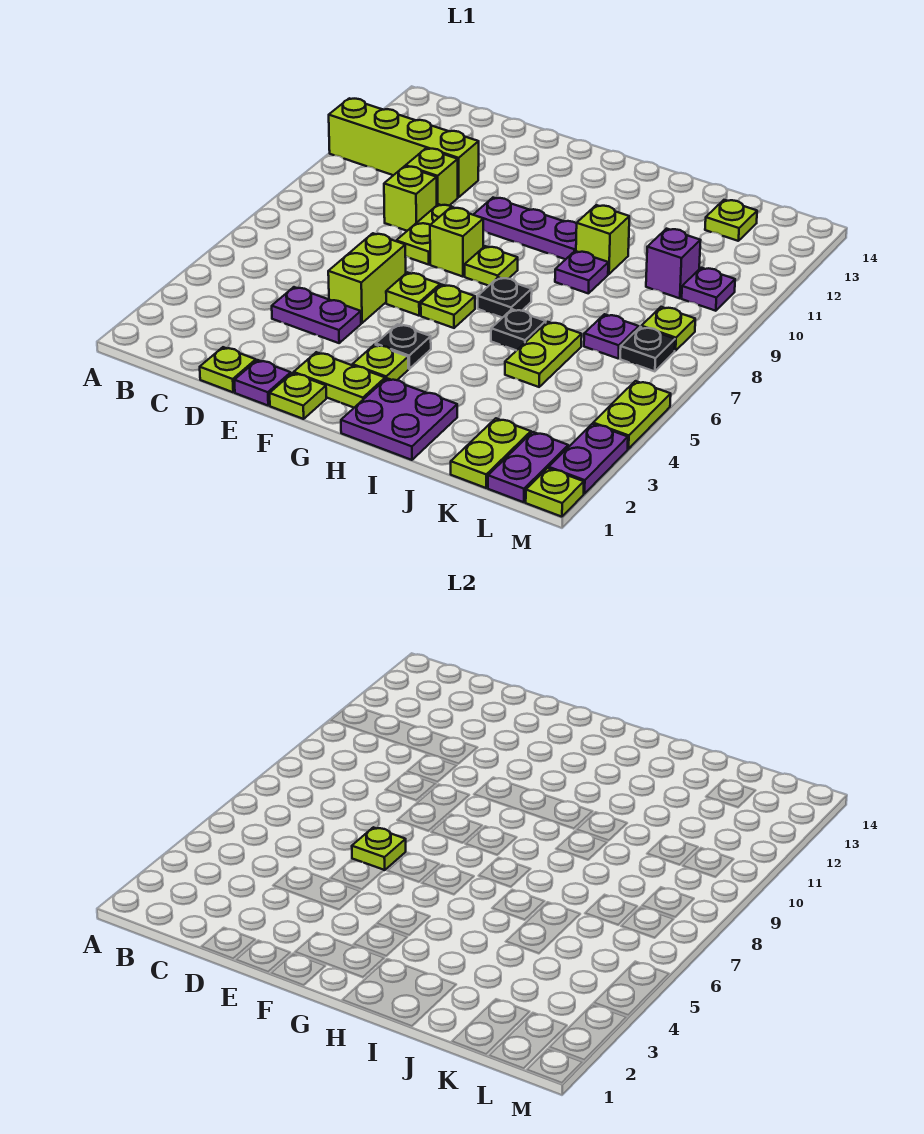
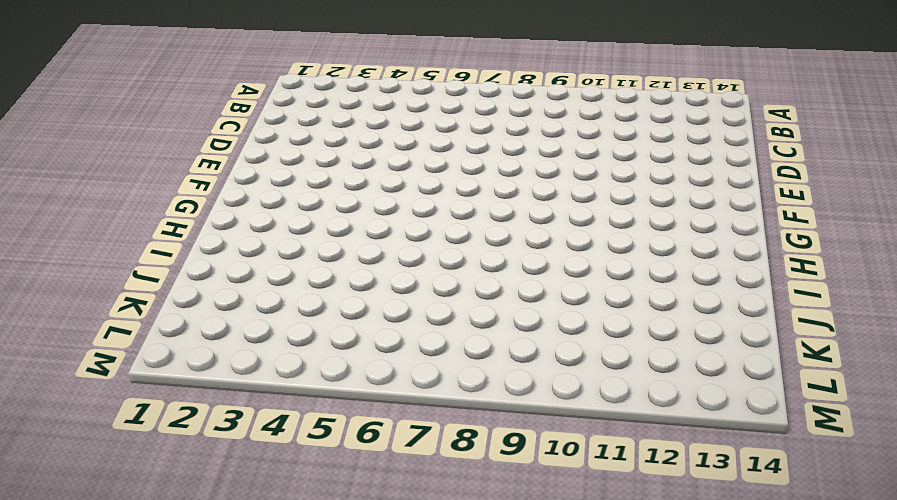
none -> lime 1x4 brick [329,98,479,197]
none -> lime 1x1 plate [200,347,256,392]
none -> purple 1x2 plate [272,287,361,343]
none -> lime 1x1 brick [384,166,437,231]

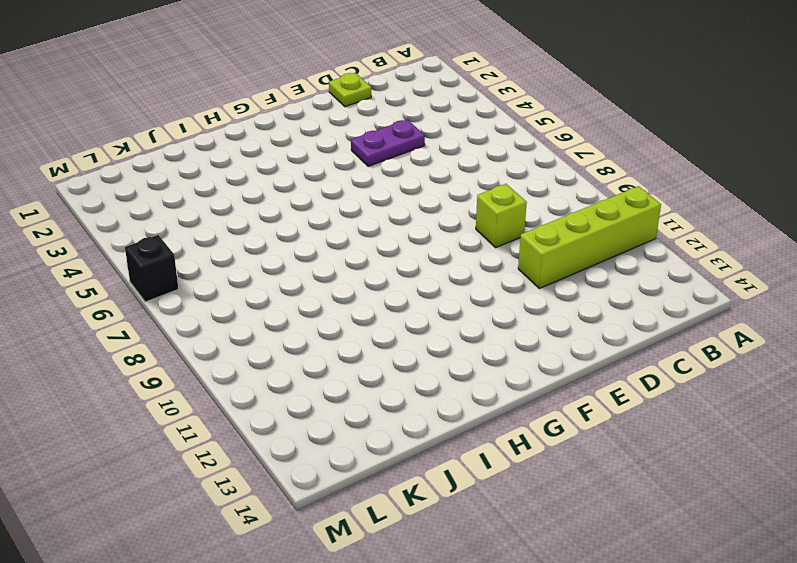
black 1x1 brick [125,235,178,302] -> none
none -> lime 1x1 brick [406,148,458,206]
none -> purple 1x1 plate [234,360,291,405]
none -> lime 1x2 brick [328,233,406,323]
none -> lime 1x2 plate [397,204,453,265]

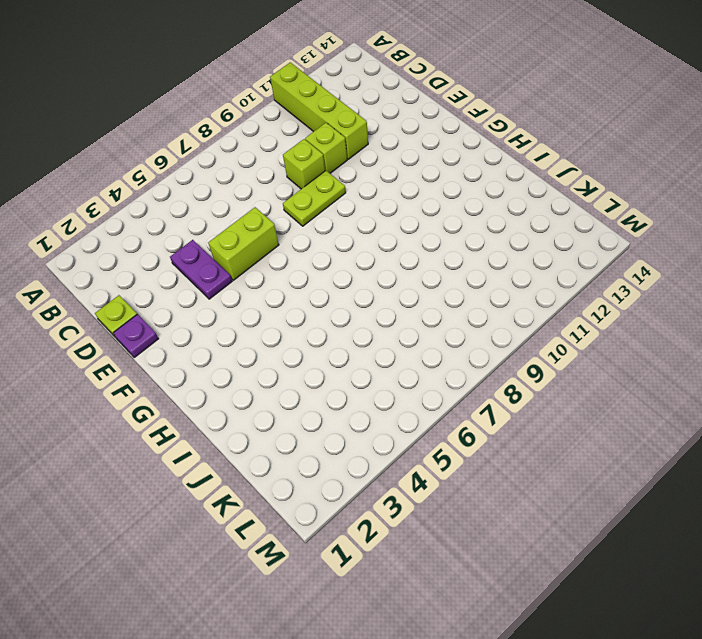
none -> lime 1x1 plate [270,373,326,419]
none -> lime 1x2 plate [294,352,385,408]
none -> lime 1x1 plate [386,272,440,316]
none -> lime 1x1 brick [430,207,483,277]

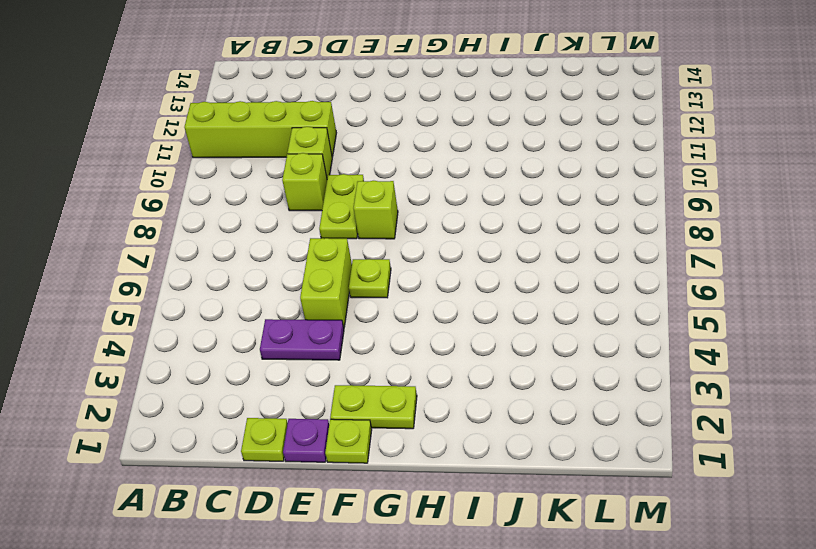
none -> purple 1x3 plate [473,198,577,259]
none -> lime 1x1 plate [352,345,408,380]
none -> black 1x1 plate [376,324,431,369]
none -> lime 1x1 plate [421,285,475,328]

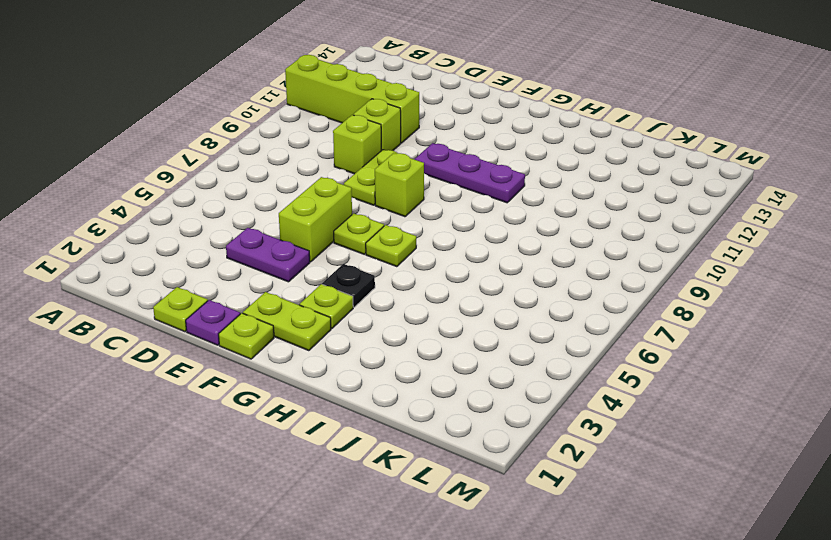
none -> lime 1x1 plate [465,246,518,286]
none -> purple 2x2 plate [341,378,457,460]
none -> black 1x1 plate [478,277,532,318]
none -> black 1x1 plate [491,309,546,351]

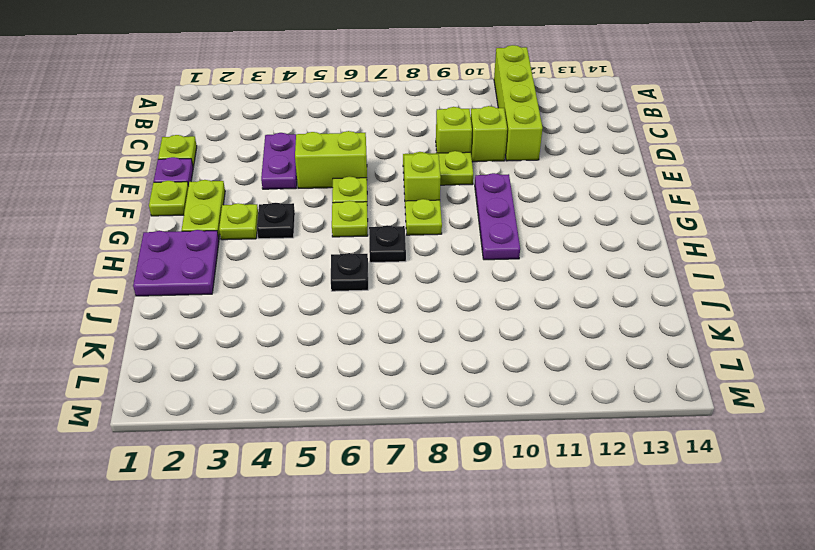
none -> purple 1x1 plate [555,251,608,294]
none -> lime 1x1 brick [576,205,629,274]
none -> lime 1x2 plate [505,322,582,387]
none -> lime 1x2 plate [451,418,531,488]

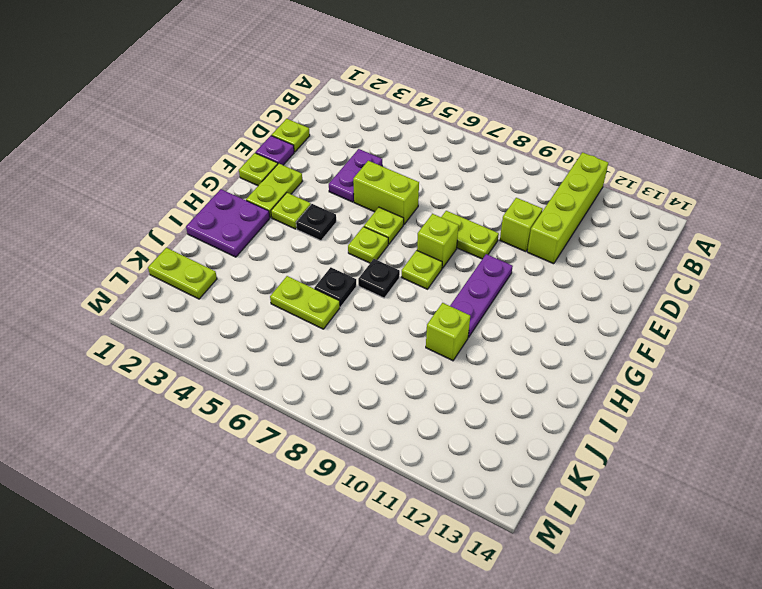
none -> lime 1x1 brick [384,166,437,231]
none -> purple 1x1 plate [555,251,608,294]
none -> purple 1x1 plate [584,314,639,358]
none -> purple 1x1 brick [646,229,701,298]

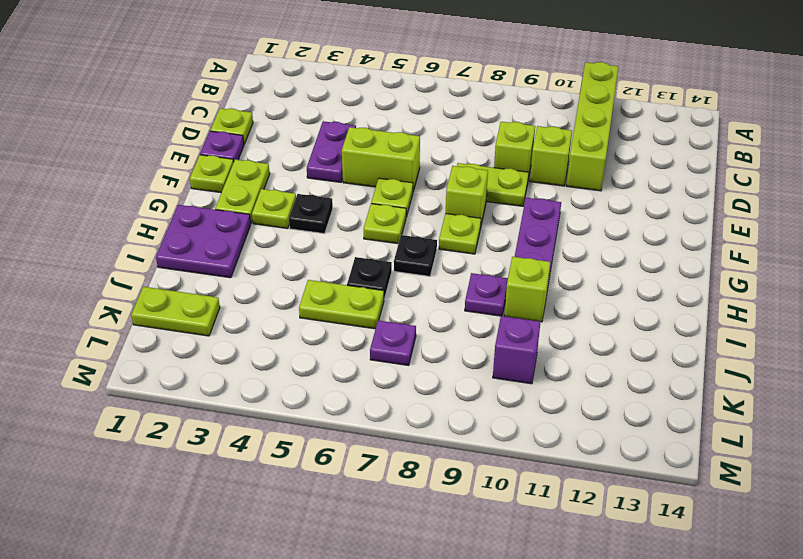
none -> lime 1x1 plate [705,200,757,241]
none -> purple 1x2 plate [488,432,568,502]
none -> black 1x1 plate [620,327,675,371]
none -> lime 1x1 plate [641,307,695,351]

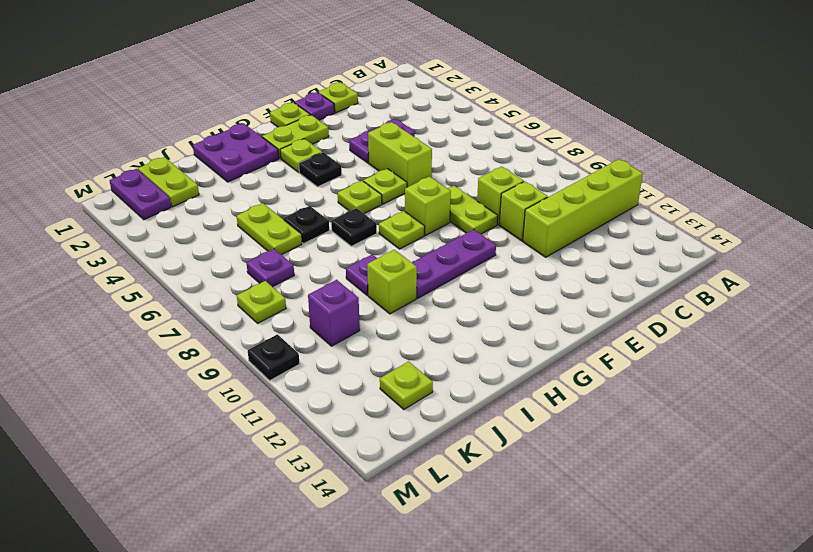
black 1x1 plate [248,334,300,380] -> black 1x1 plate moved to [620,327,675,371]
none -> purple 1x1 plate [682,268,735,311]
none -> lime 1x1 plate [526,468,584,517]
none -> purple 1x2 plate [549,424,628,494]
none -> lime 1x2 plate [593,381,671,449]

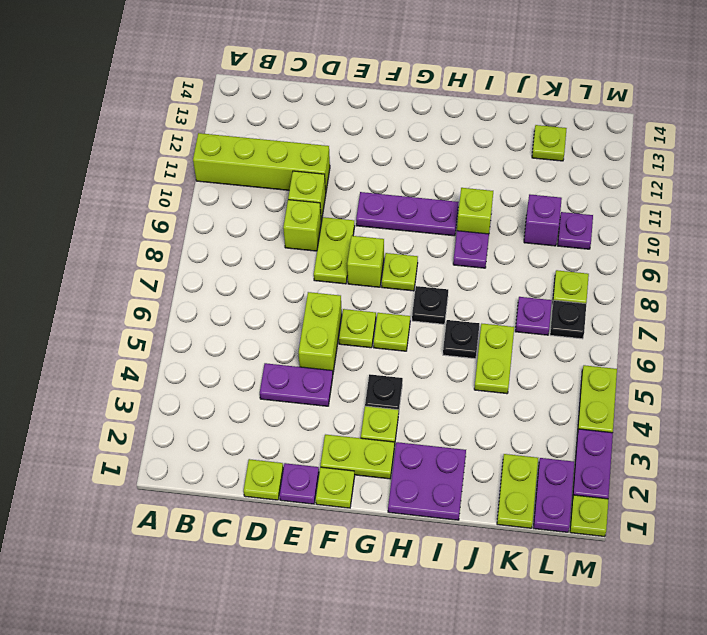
none -> lime 1x1 plate [352,827,406,870]

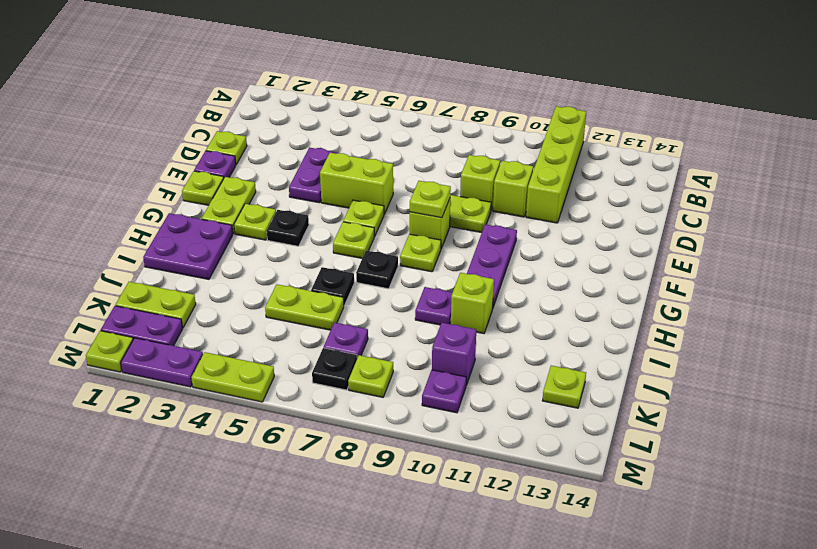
lime 1x1 plate [410,181,451,218] -> lime 1x1 plate moved to [352,827,406,870]

